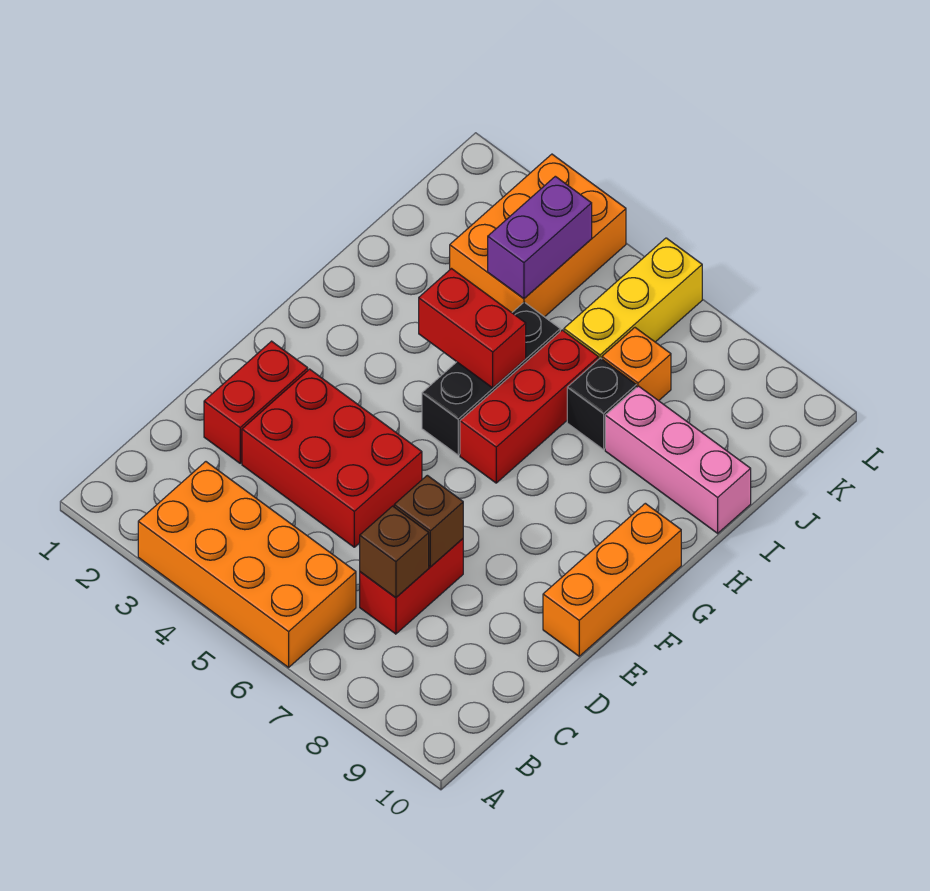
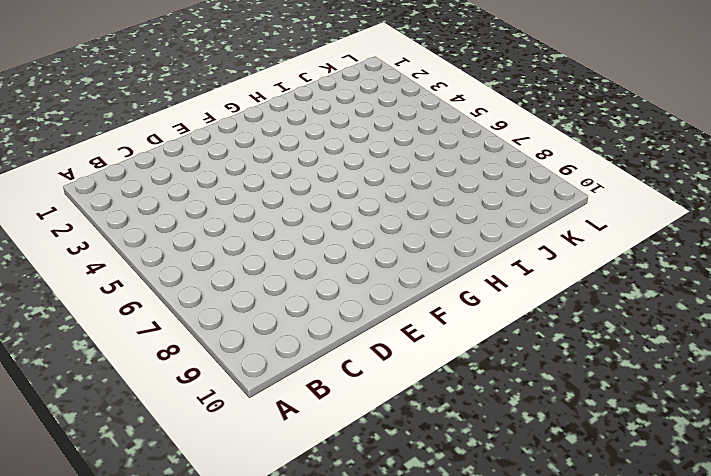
none -> orange 2x4 brick [138,462,356,667]
none -> red 1x2 brick [360,539,463,634]
none -> red 1x2 brick [204,341,308,463]

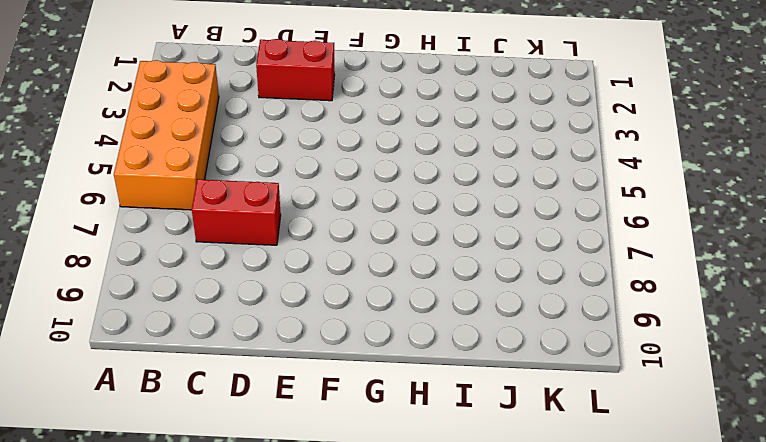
none -> red 2x3 brick [242,369,422,547]
none -> orange 1x3 brick [543,503,681,656]
none -> black 1x3 brick [422,302,560,455]

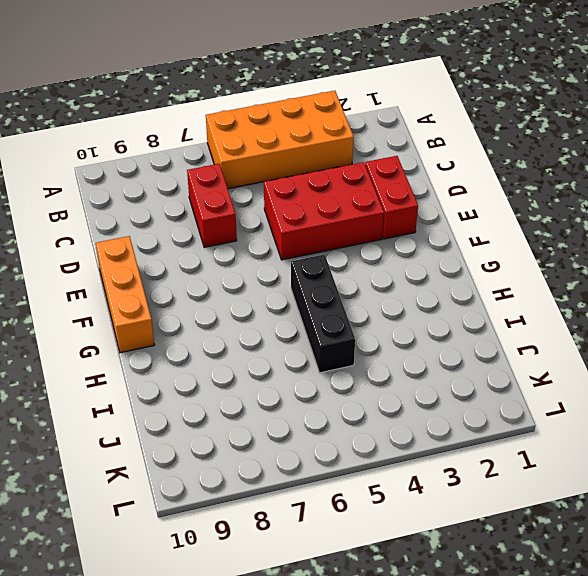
none -> red 1x3 brick [460,330,598,483]
none -> black 1x1 brick [567,358,636,450]
none -> pink 1x3 brick [605,386,751,533]

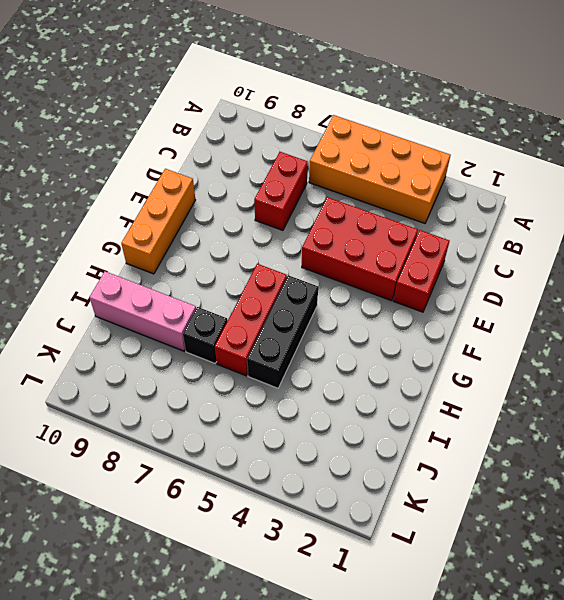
none -> orange 2x3 brick [450,154,626,317]
none -> yellow 1x3 brick [564,238,702,359]
none -> orange 1x1 brick [602,328,671,401]

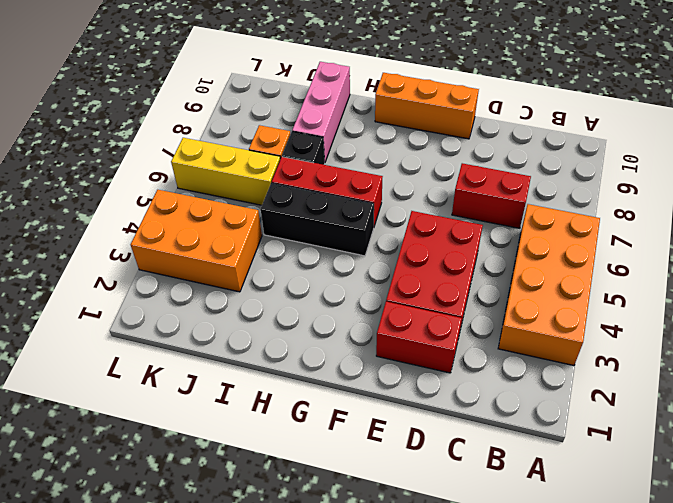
none -> brown 1x1 brick [360,506,429,598]
none -> brown 1x1 brick [394,475,463,567]
none -> red 1x2 brick [419,269,526,388]

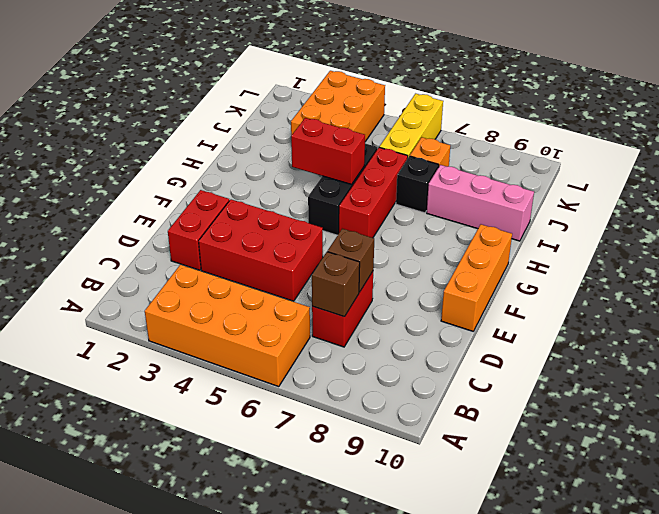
none -> purple 1x2 brick [488,176,592,299]

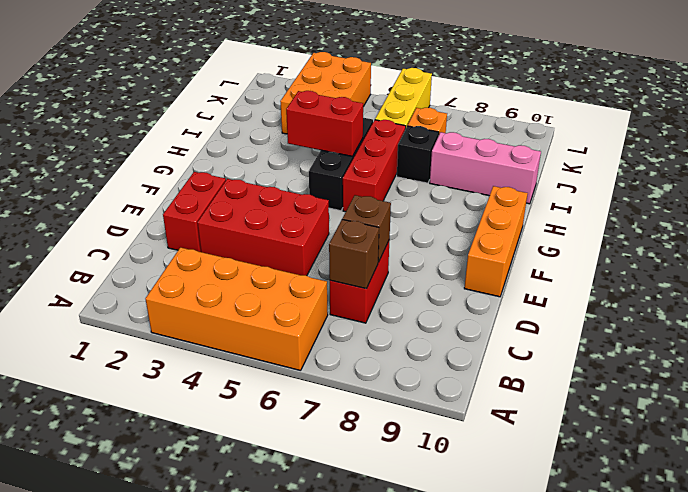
none -> purple 1x2 brick [488,176,592,299]

